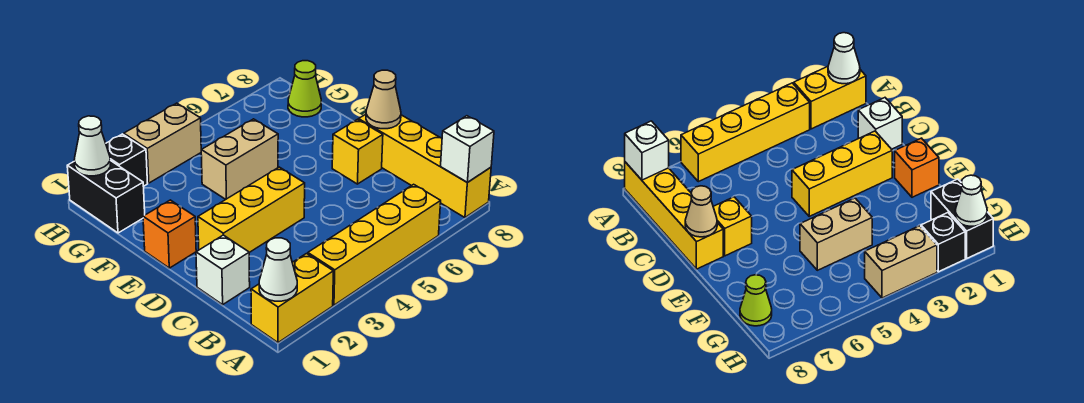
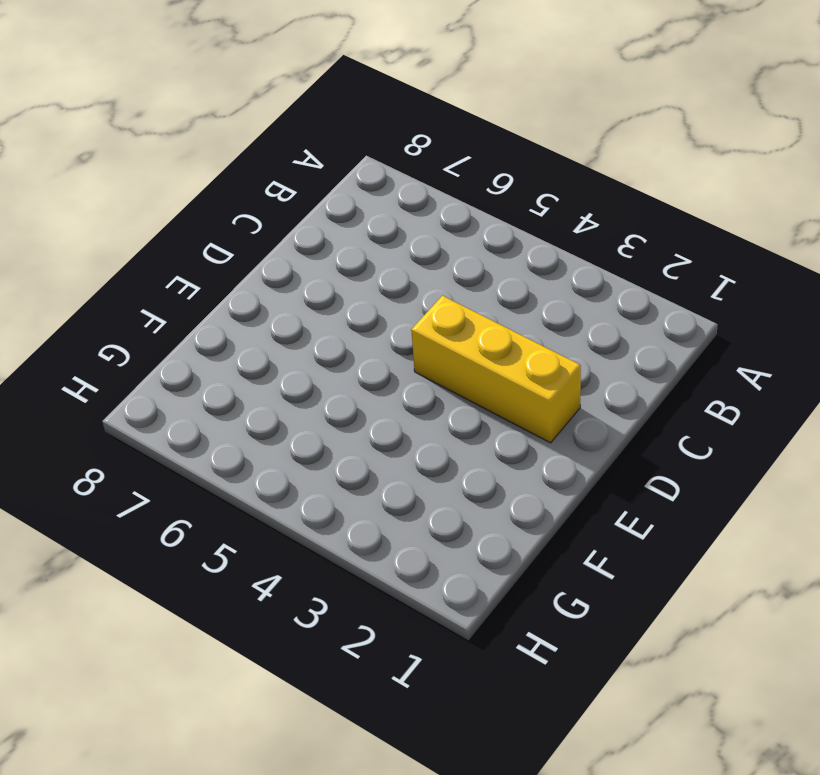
none -> yellow 1x2 brick [251,254,333,343]
none -> yellow 1x4 brick [308,184,441,305]
none -> yellow 1x4 brick [359,114,491,218]

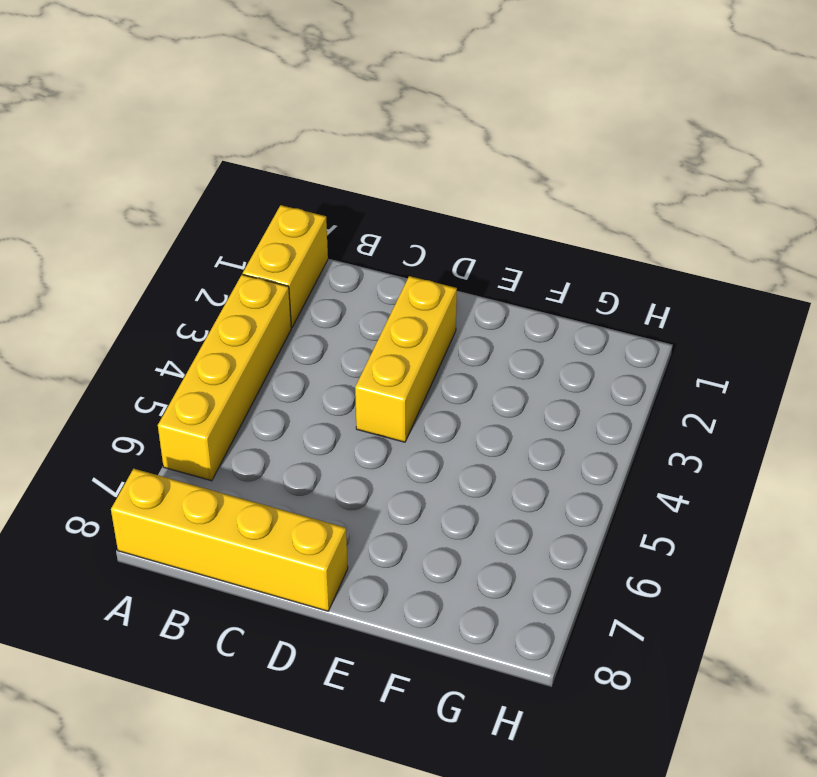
none -> white 1x1 brick [196,235,250,305]
none -> yellow 1x1 brick [332,120,383,184]
none -> orange 1x1 brick [143,200,196,268]

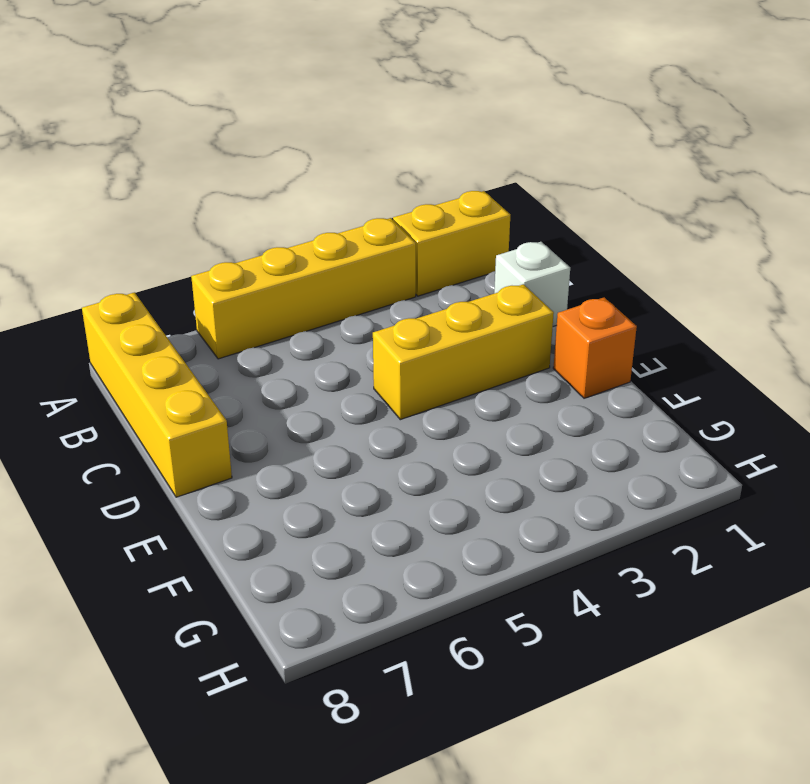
none -> yellow 1x1 brick [332,120,383,184]
none -> tan 1x2 brick [201,119,278,200]
none -> black 1x2 brick [67,161,145,233]

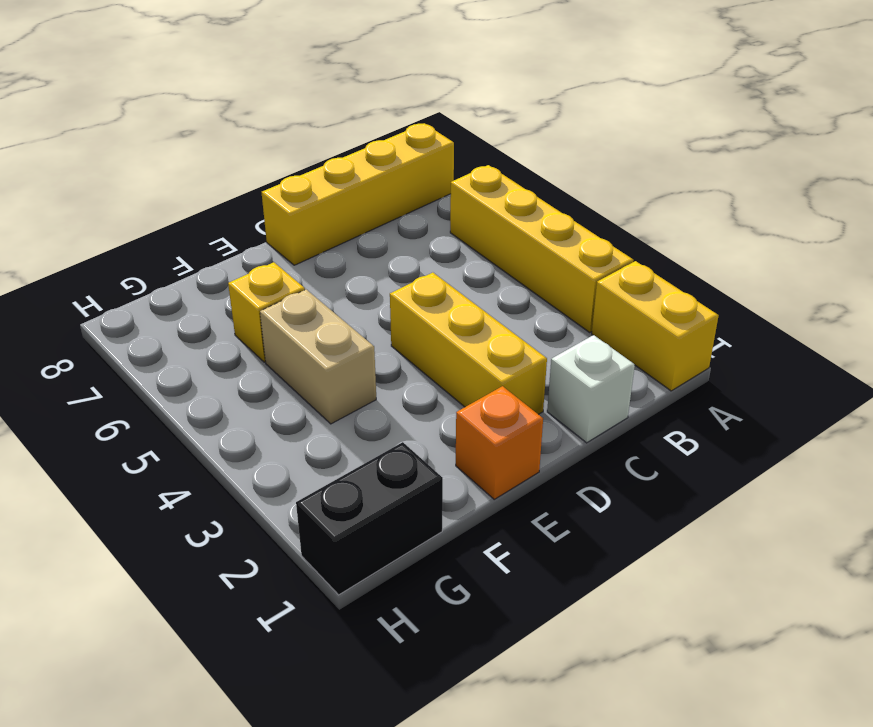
yellow 1x1 brick [228,262,305,362] -> yellow 1x1 brick moved to [332,120,383,184]
none -> lime 1x1 cone [288,61,321,117]
none -> black 1x1 brick [106,134,148,186]
none -> tan 1x2 brick [124,103,201,183]

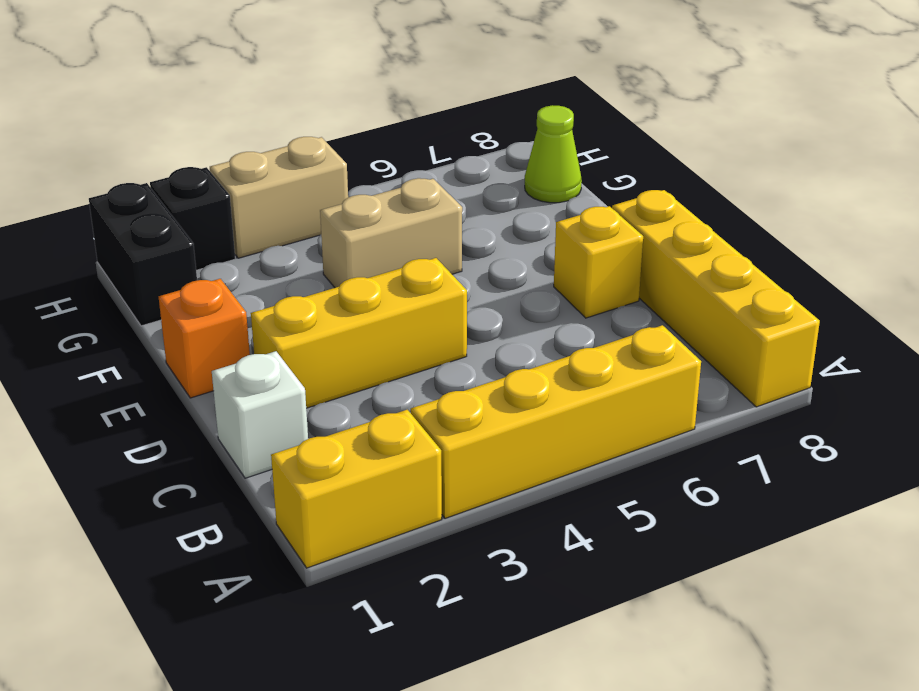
none -> white 1x1 cone [259,238,297,301]
none -> white 1x1 brick [441,116,494,182]
none -> tan 1x1 cone [366,70,401,129]

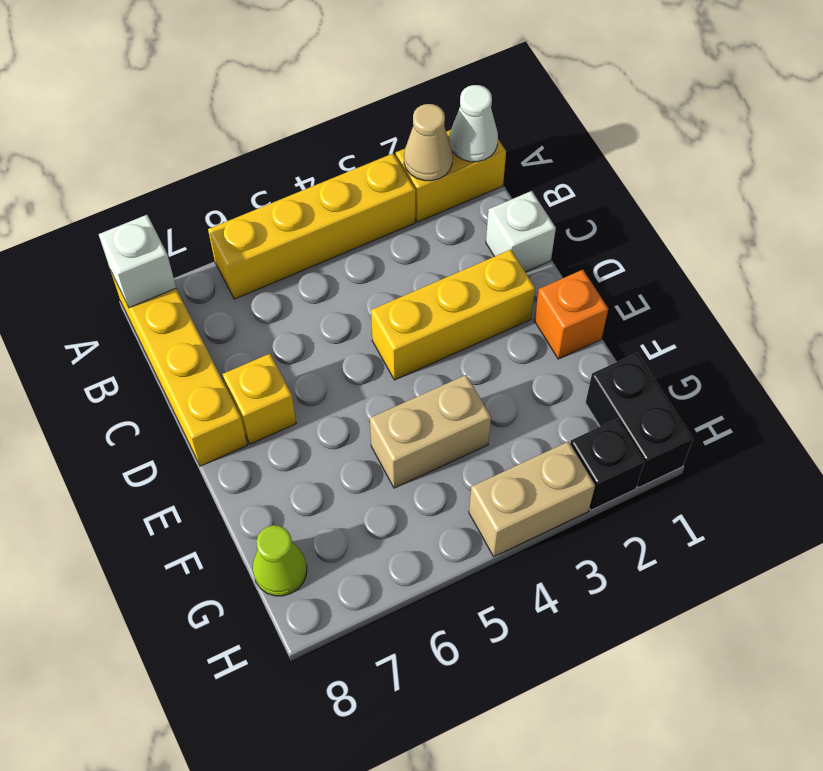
tan 1x1 cone [404,104,453,181] -> tan 1x1 cone moved to [366,70,401,129]
none -> white 1x1 cone [74,116,111,176]

